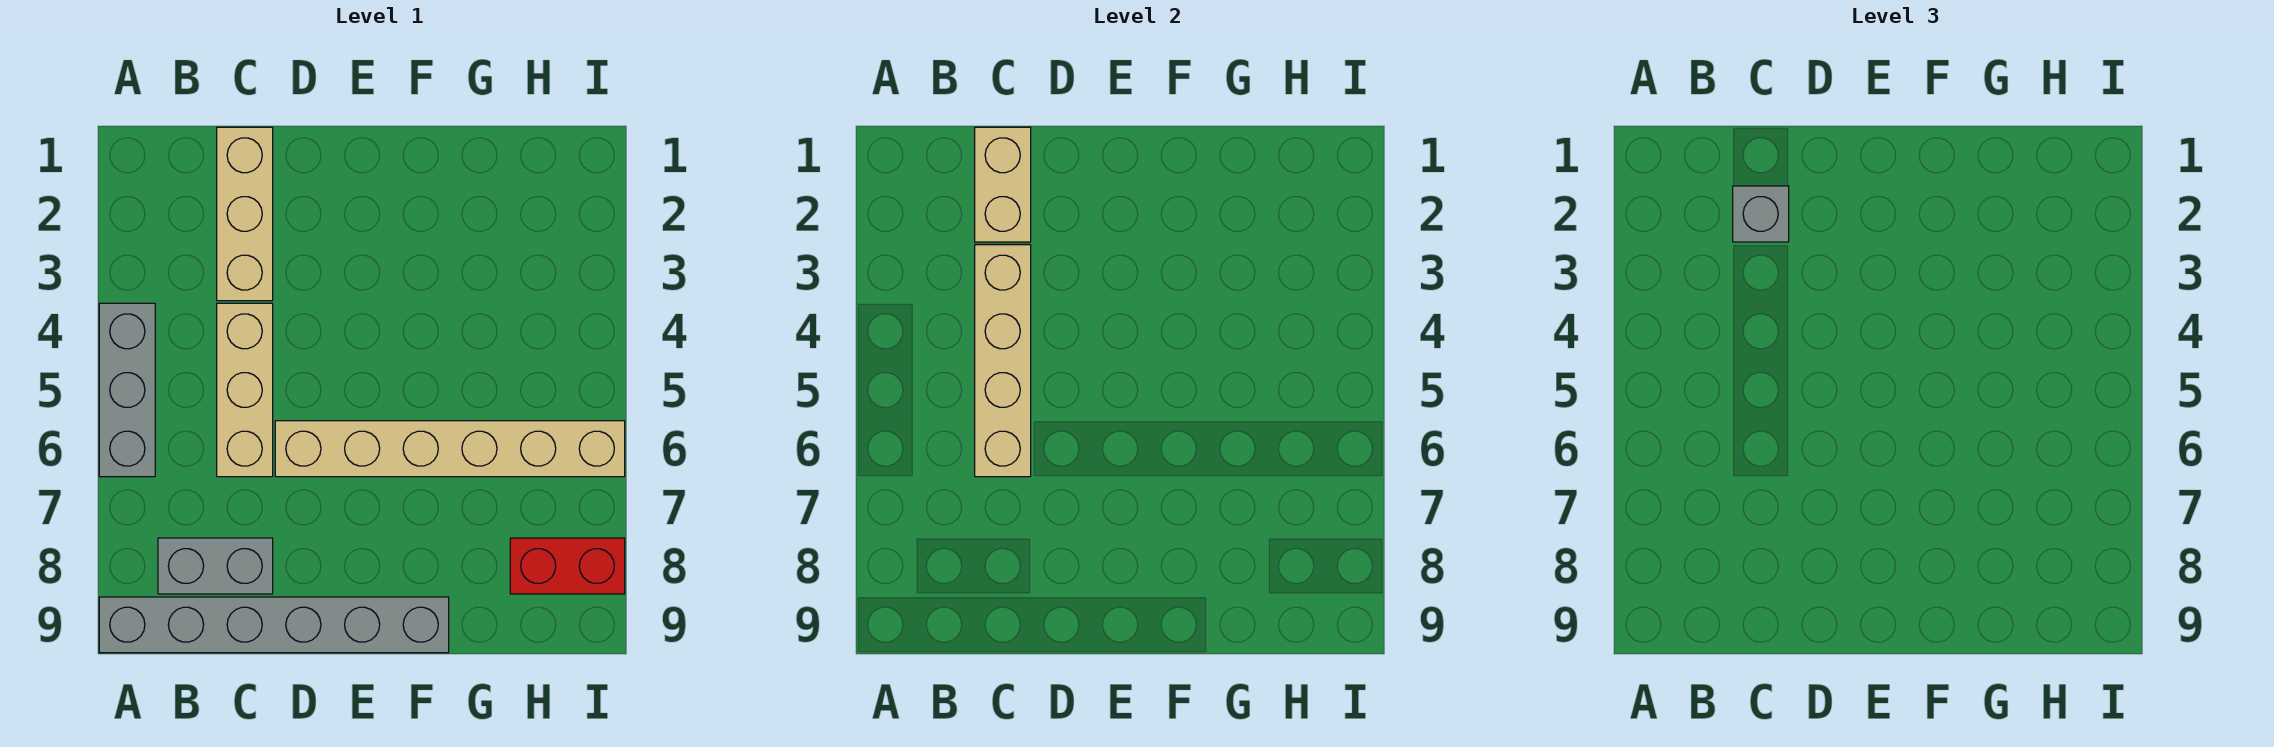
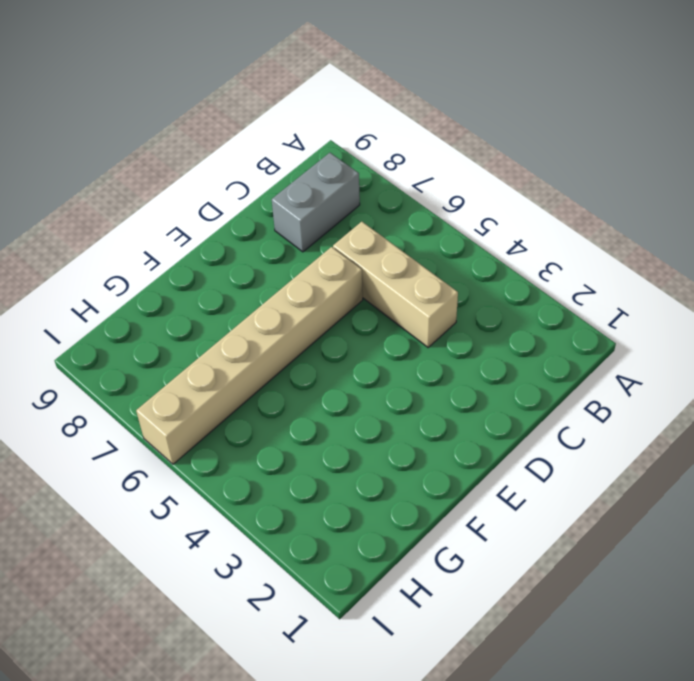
none -> grey 1x3 brick [99,303,155,477]
none -> grey 1x6 brick [99,597,449,653]

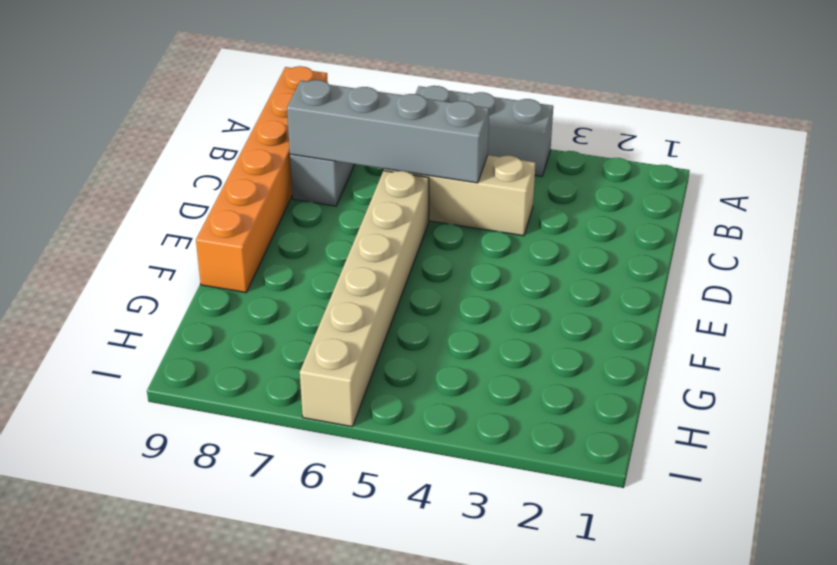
orange 1x6 brick [196,66,328,293] -> grey 1x6 brick [99,597,449,653]
grey 1x4 brick [287,80,489,183] -> tan 1x4 brick [975,245,1031,477]
none -> tan 1x3 brick [217,127,273,301]
none -> red 1x2 brick [510,538,625,594]

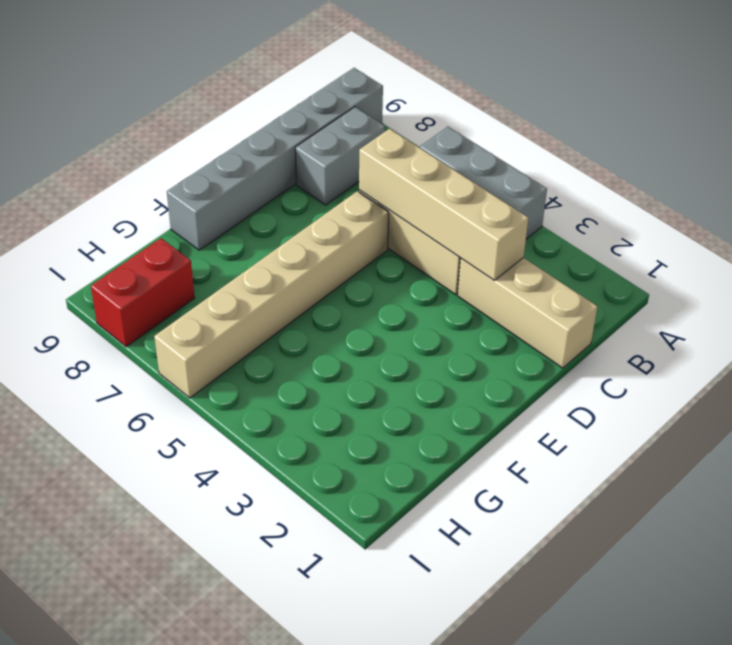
none -> tan 1x2 brick [975,127,1031,242]
none -> grey 1x1 brick [1733,186,1789,242]

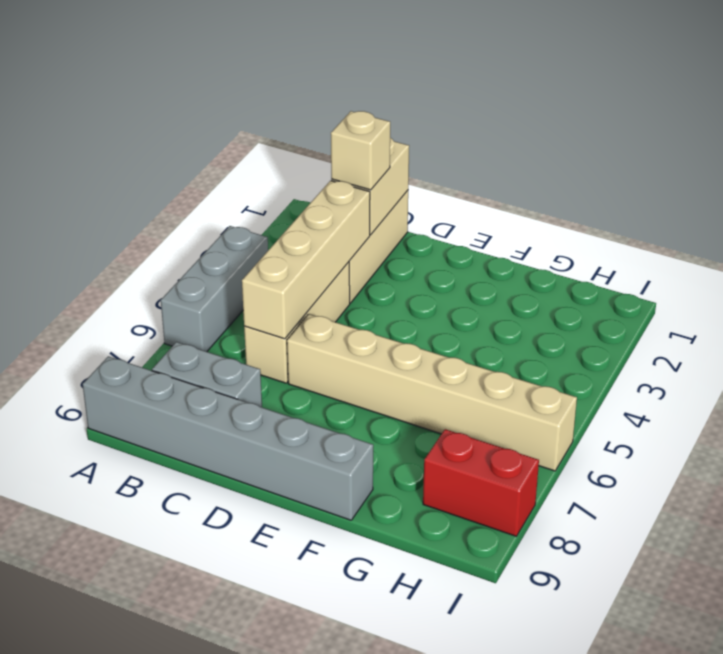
tan 1x1 brick [331,111,390,190] -> grey 1x1 brick [1733,186,1789,242]

